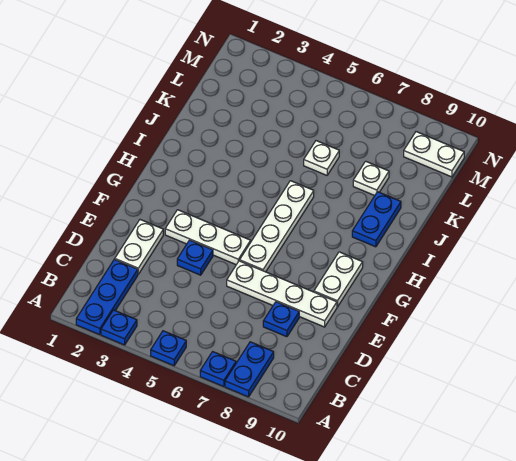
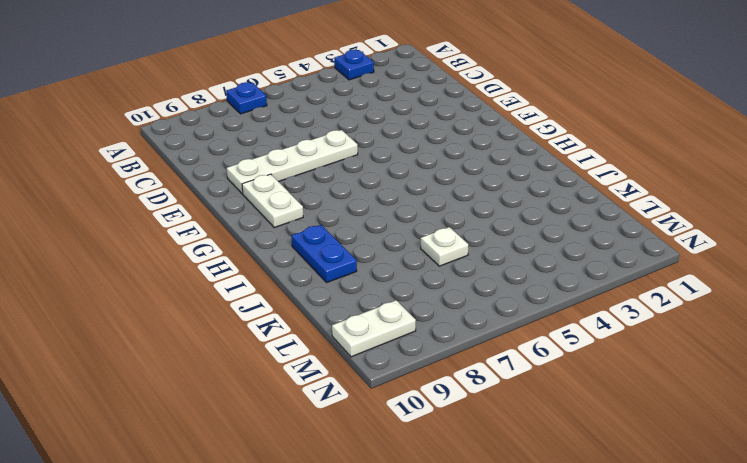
none -> blue 1x3 plate [76,259,138,335]
none -> blue 1x1 plate [151,331,186,366]
none -> blue 1x2 plate [225,342,274,397]

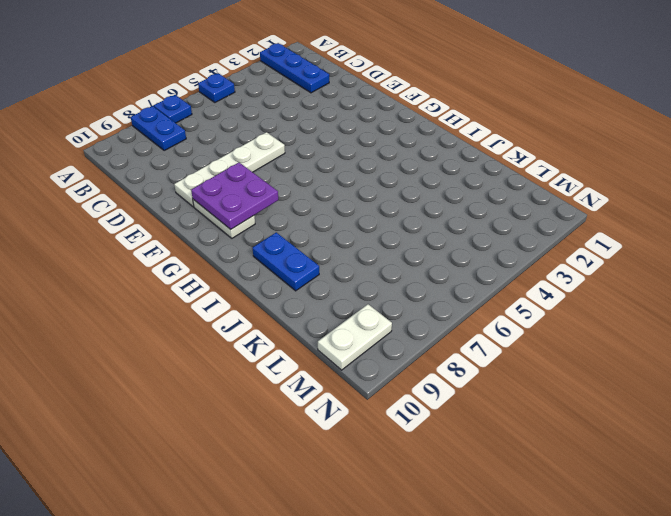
purple 2x2 plate [191,162,278,229] -> none
none -> blue 1x1 plate [101,310,137,345]
none -> white 1x2 plate [115,220,163,274]
none -> blue 1x1 plate [263,302,299,337]

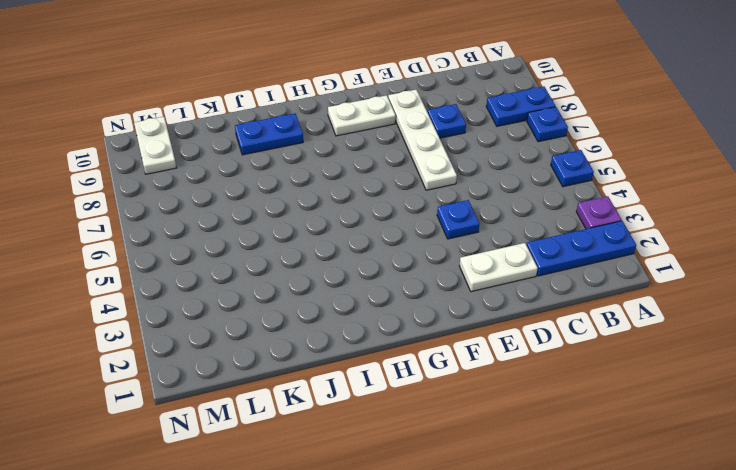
purple 1x1 plate [576,196,621,229] -> blue 1x1 plate [101,310,137,345]
none -> white 1x3 plate [165,210,251,265]
none -> white 1x4 plate [240,181,314,272]
none -> white 1x1 plate [304,141,339,175]

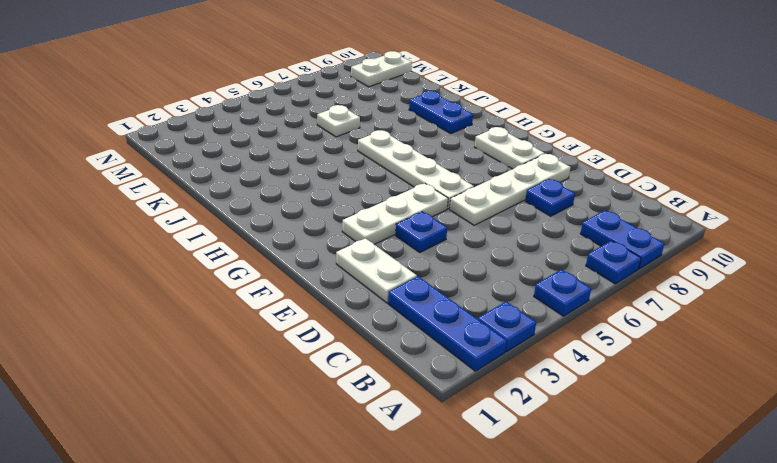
none -> white 1x1 plate [353,161,389,196]

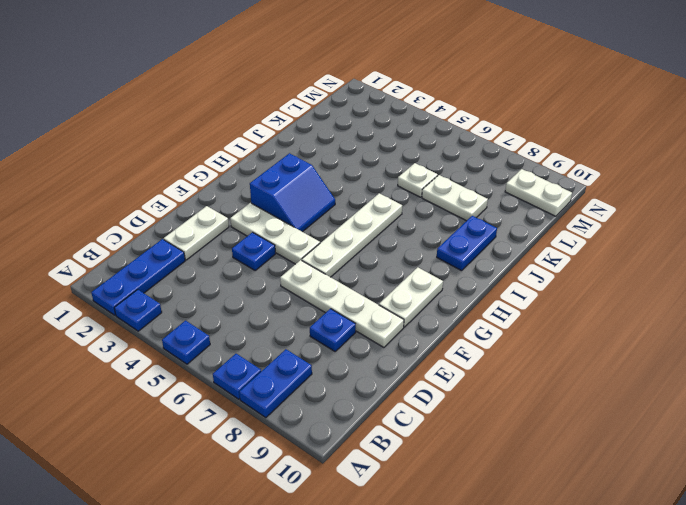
blue 2x2 slope [250,153,335,232] -> none
white 1x2 plate [422,175,488,221] -> white 1x1 plate [353,161,389,196]

